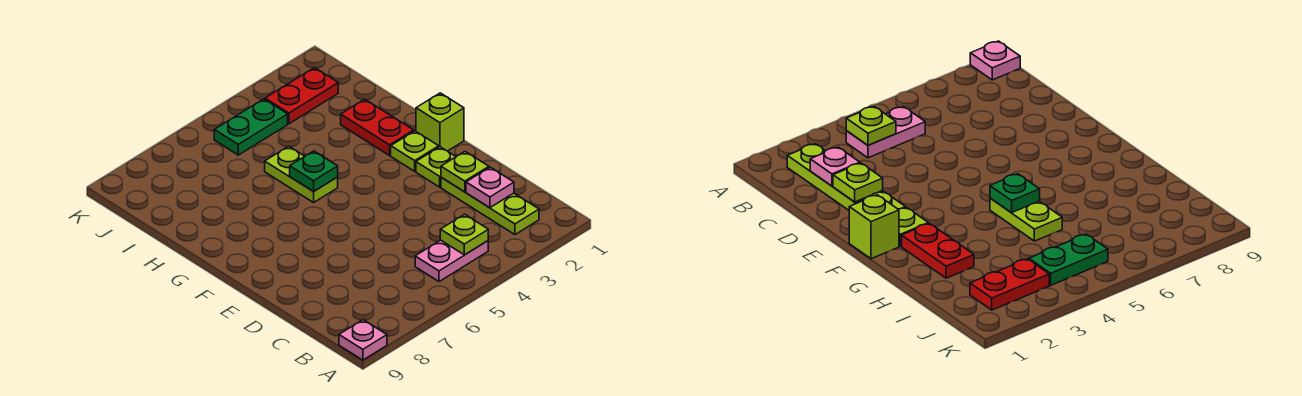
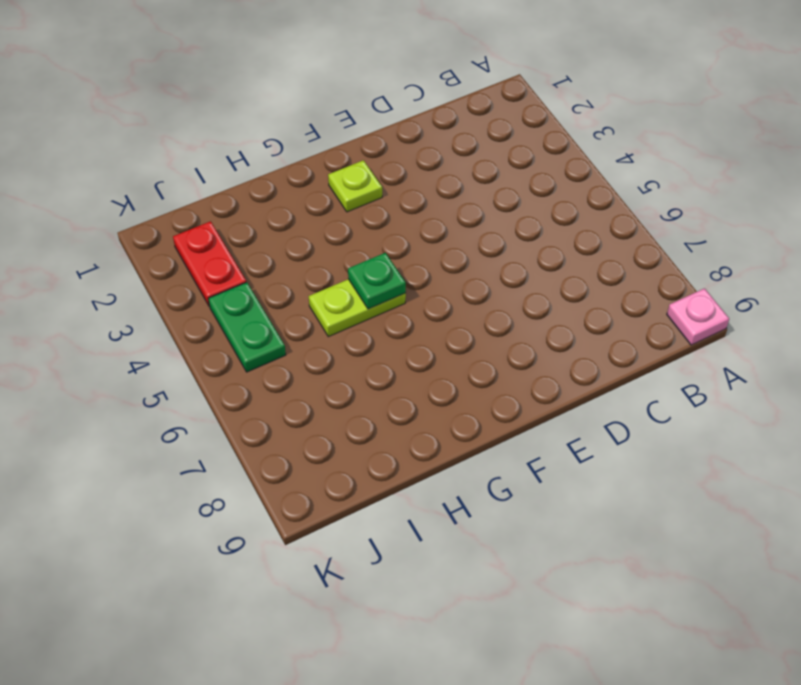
none -> lime 1x3 plate [441,178,539,235]
none -> pink 1x2 plate [415,240,488,282]
none -> lime 1x1 plate [416,147,456,187]

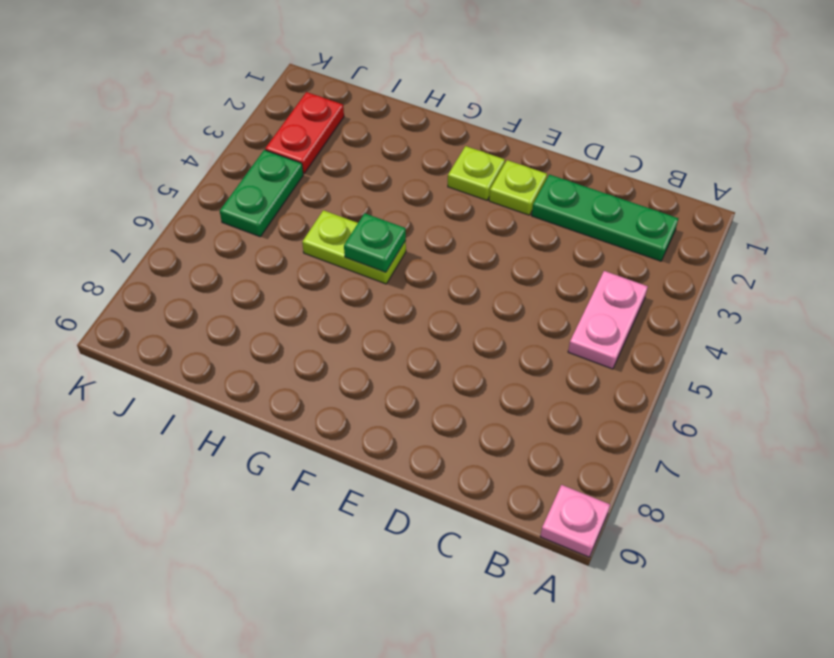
green 1x3 plate [532,175,678,261] -> lime 1x3 plate [441,178,539,235]
none -> lime 1x1 brick [416,93,464,151]
none -> red 1x2 plate [341,99,414,155]
none -> lime 1x1 plate [440,214,488,255]

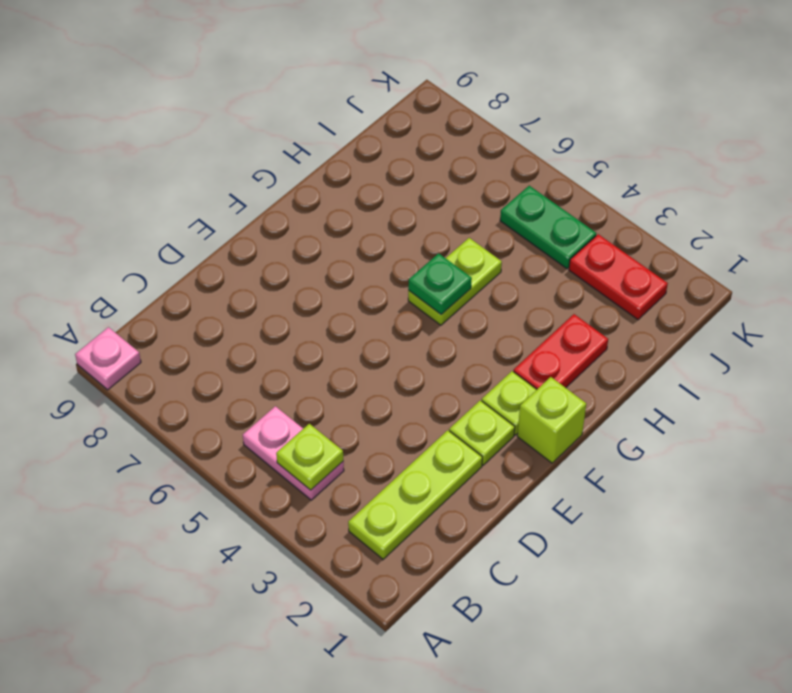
none -> pink 1x1 plate [466,167,514,208]
none -> lime 1x1 plate [441,152,489,192]

